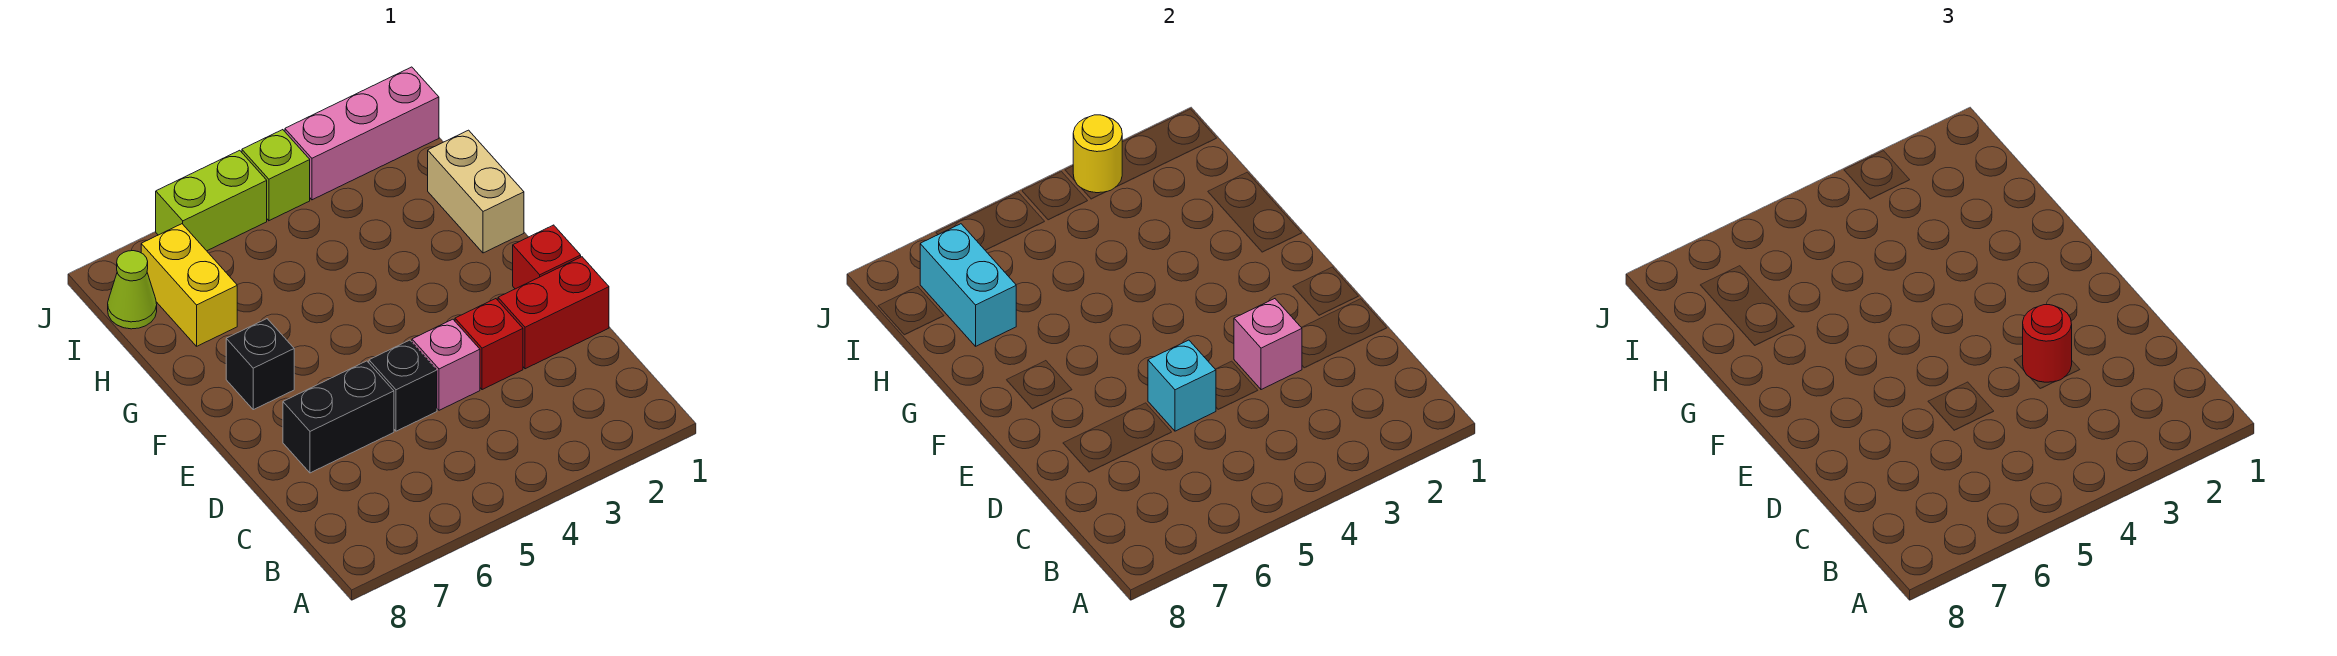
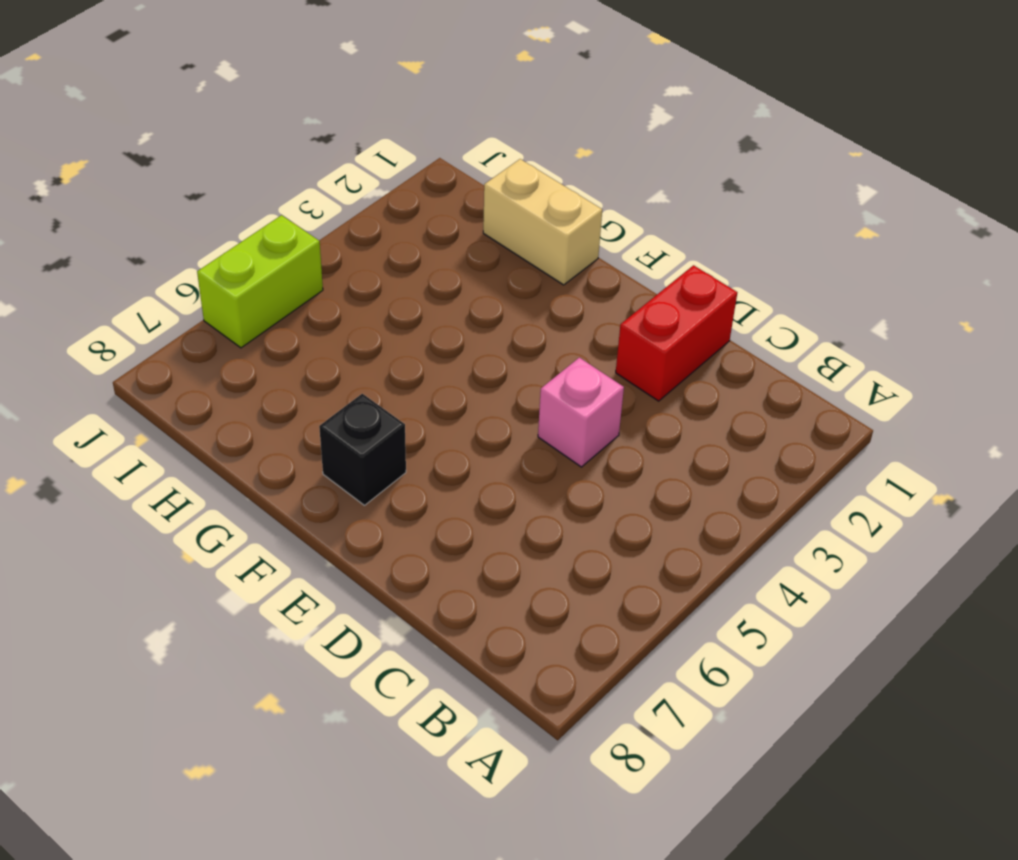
none -> red 1x1 brick [455,299,523,390]
none -> black 1x1 brick [369,340,437,431]
none -> black 1x2 brick [283,361,394,473]

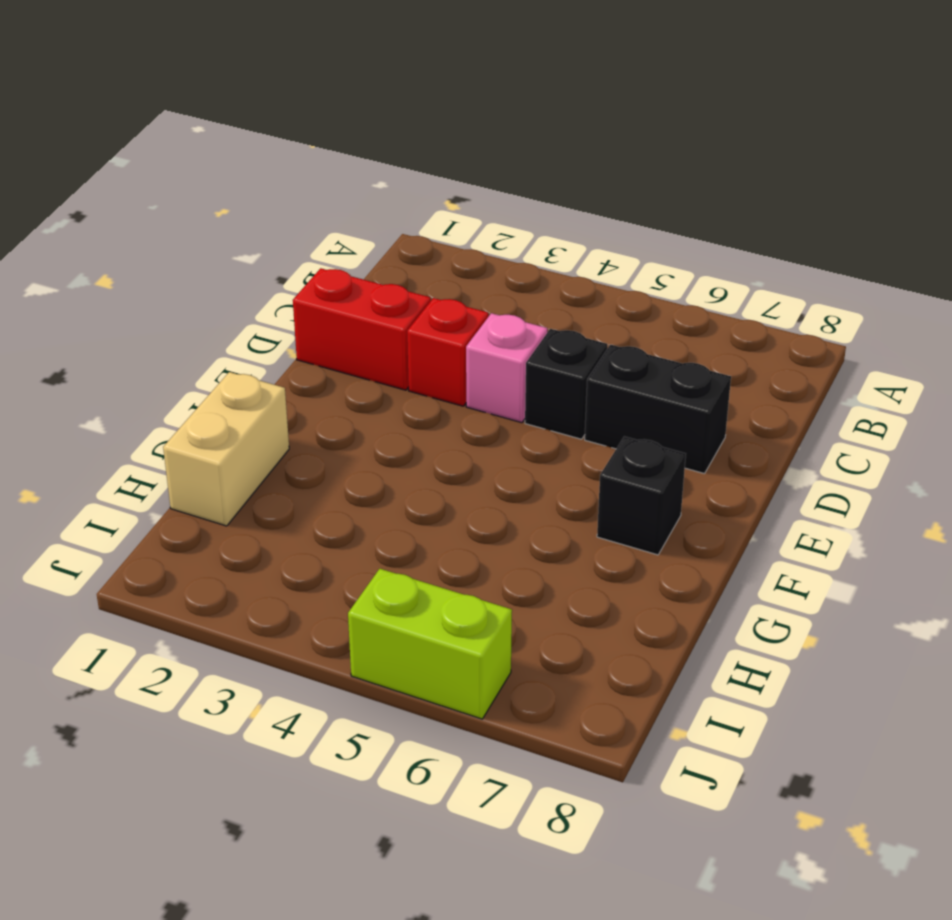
none -> red 1x1 brick [513,225,581,289]
none -> yellow 1x2 brick [141,224,237,346]
none -> lime 1x1 cone [108,251,157,329]

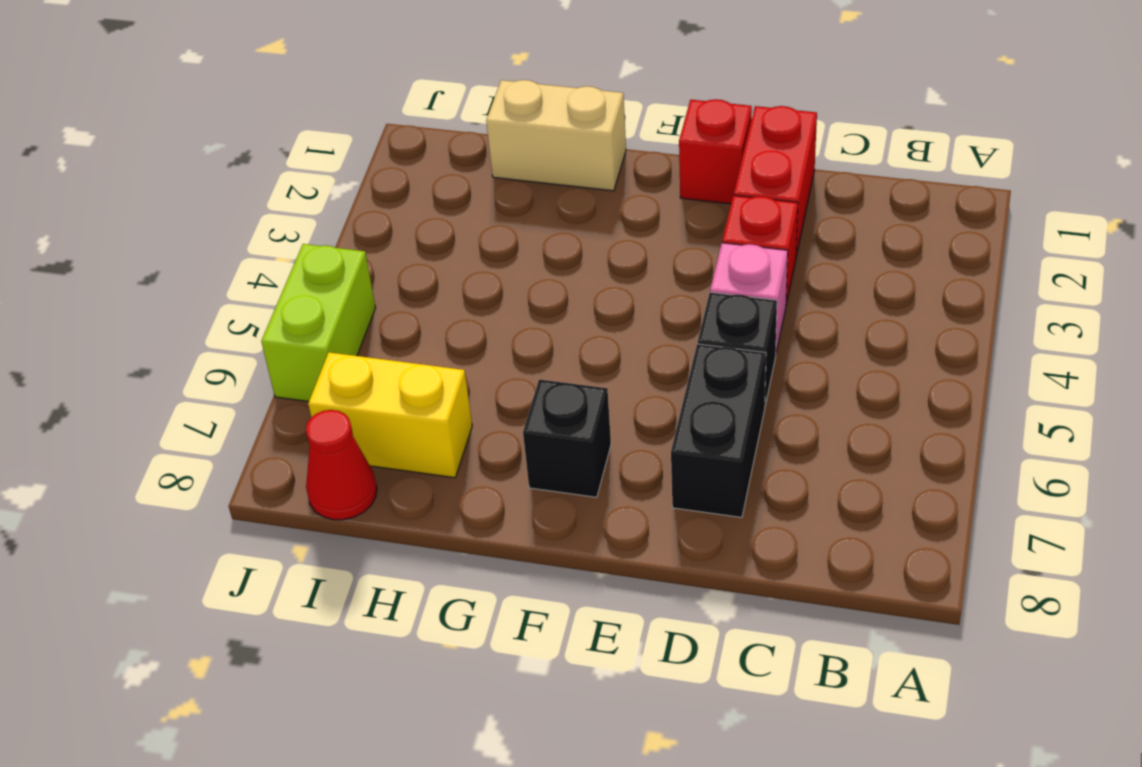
red 1x1 cone [306,410,377,520] -> lime 1x1 cone [108,251,157,329]
none -> pink 1x3 brick [285,67,439,200]
none -> lime 1x1 brick [242,130,310,221]
none -> pink 1x1 brick [1234,299,1302,390]

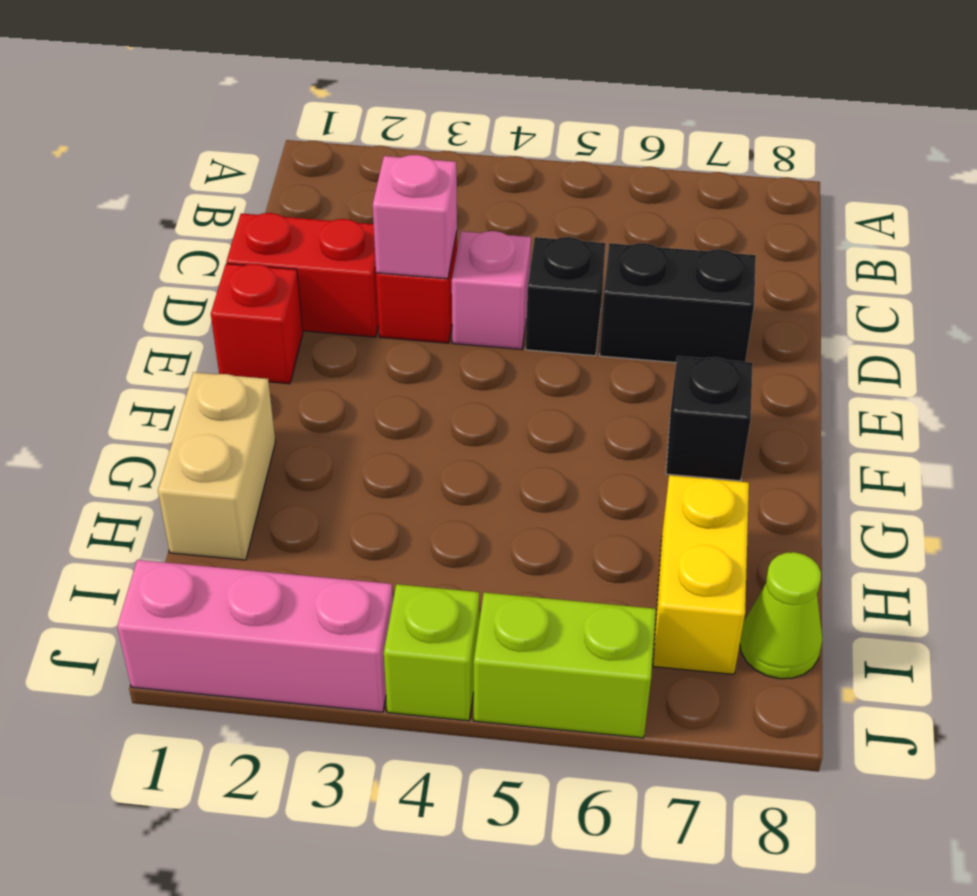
none -> cyan 1x1 brick [1148,340,1216,431]
none -> cyan 1x2 brick [920,224,1016,346]
none -> yellow 1x1 round brick [1073,115,1122,193]

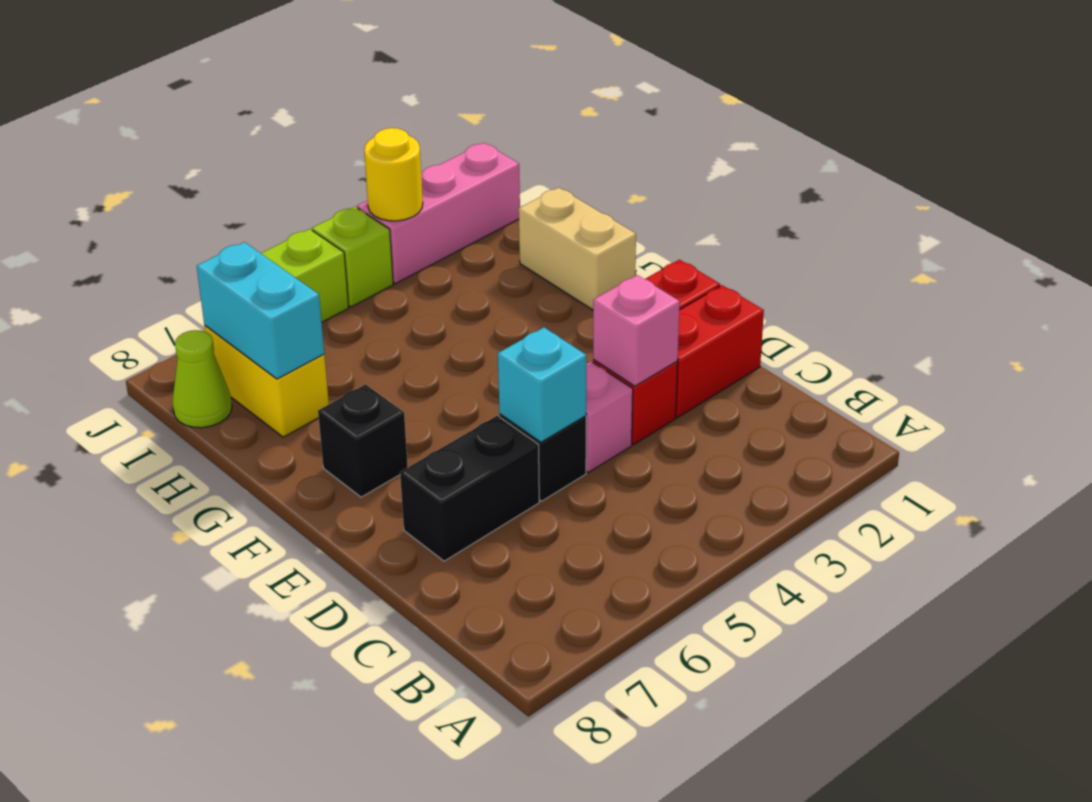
none -> red 1x1 round brick [2023,305,2072,382]

